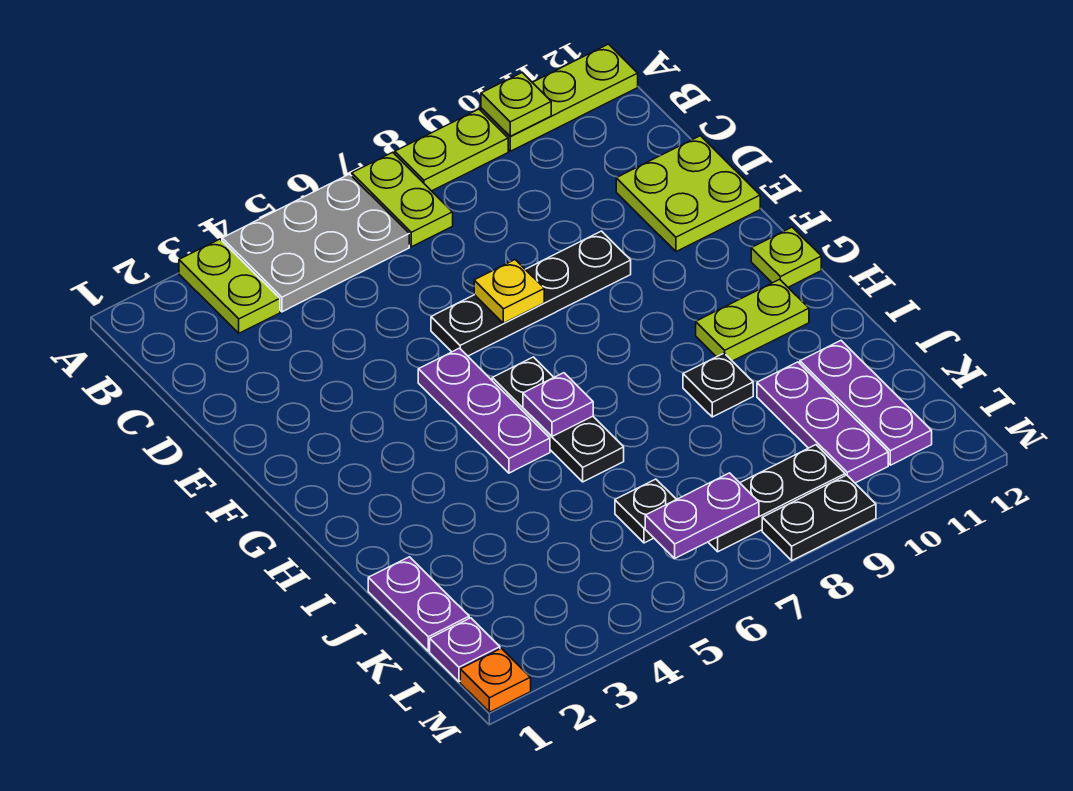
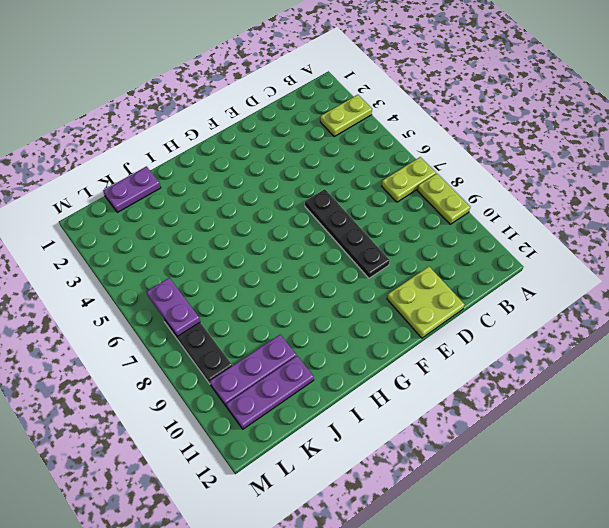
none -> grey 2x3 plate [222,174,409,312]
none -> lime 1x3 plate [481,44,638,151]
none -> purple 1x3 plate [418,348,550,473]

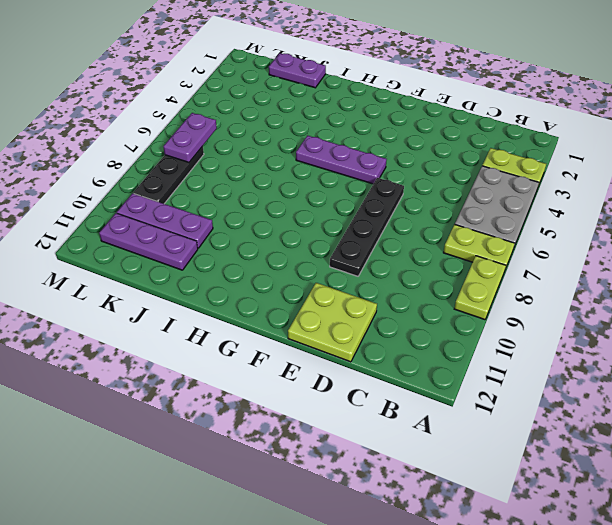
none -> lime 1x3 plate [481,44,638,151]
none -> black 1x3 plate [492,357,624,482]
none -> lime 1x1 plate [751,227,821,287]

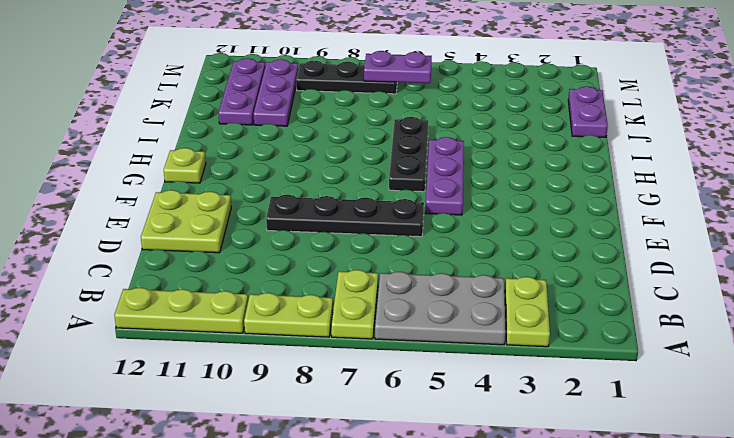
none -> lime 1x2 plate [696,279,809,361]
none -> black 1x1 plate [683,353,753,417]
none -> black 1x1 plate [615,479,676,543]

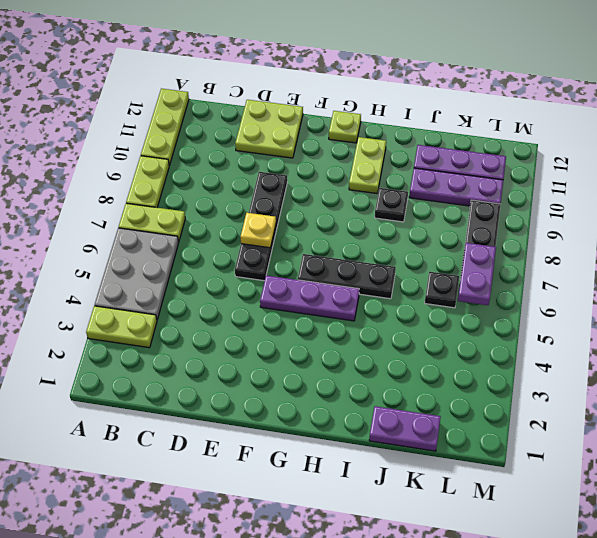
none -> purple 1x1 plate [430,618,500,682]
none -> orange 1x1 plate [460,648,531,712]
none -> black 1x2 plate [762,475,876,560]

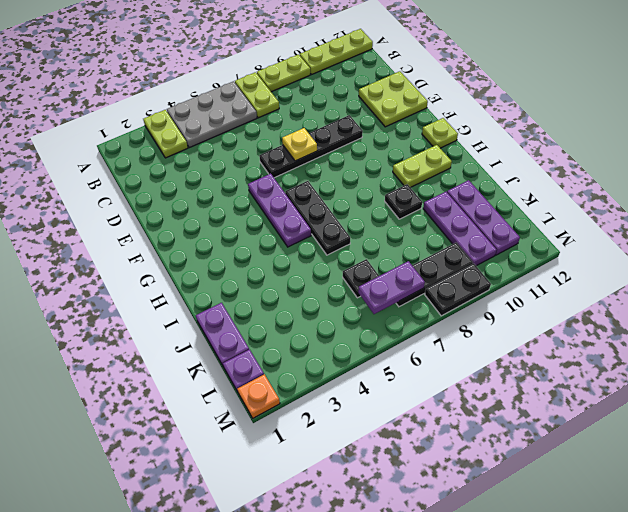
none -> lime 1x1 plate [481,73,551,136]
none -> purple 1x1 plate [523,373,593,436]

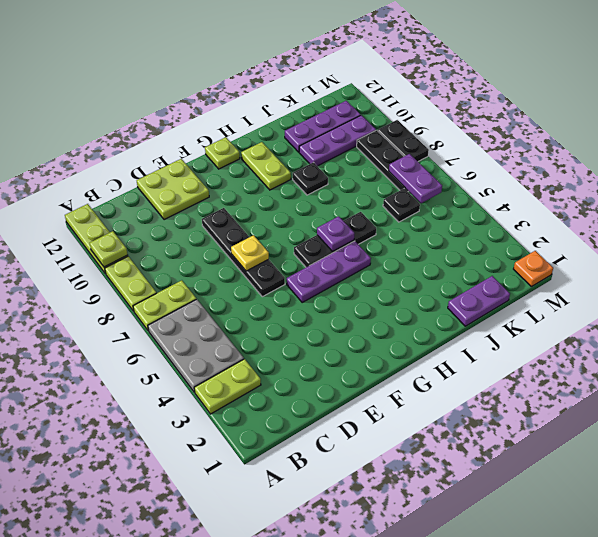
none -> purple 1x1 plate [430,618,500,682]

